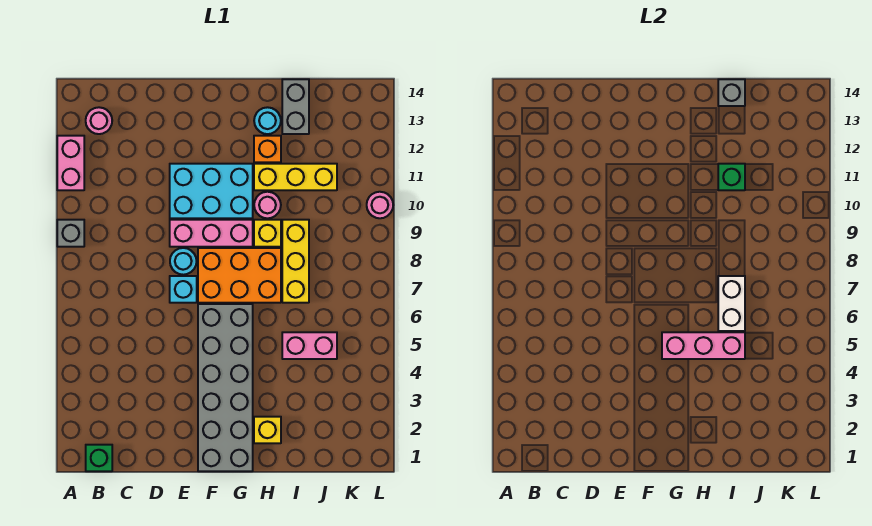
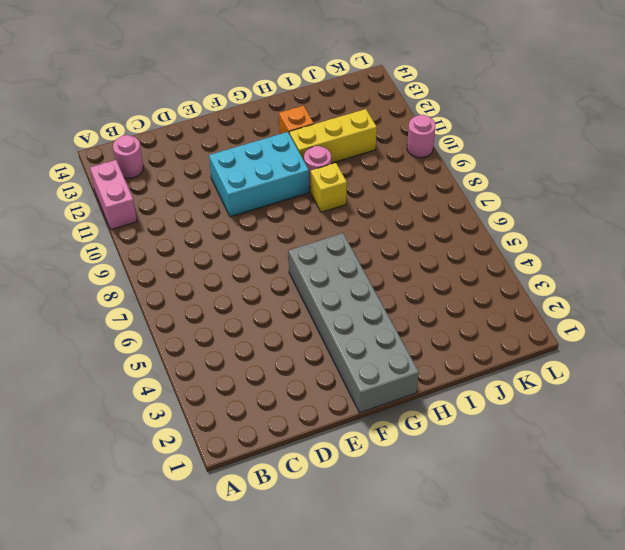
none -> grey 1x1 brick [57,220,84,247]
none -> green 1x1 brick [86,445,112,471]
none -> cyan 1x1 brick [170,276,197,303]

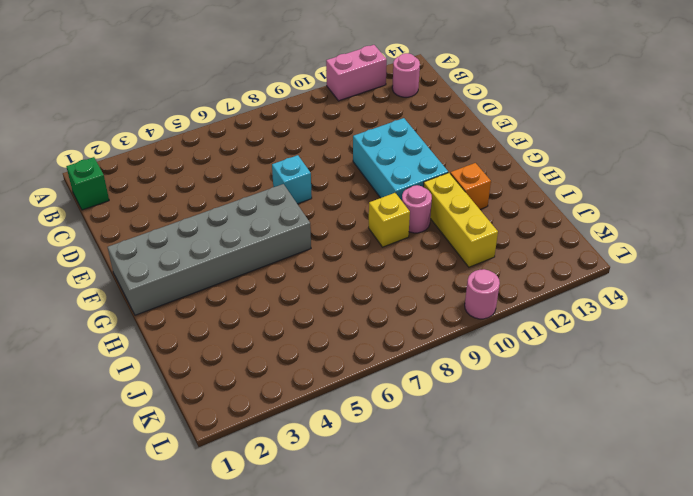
none -> grey 1x1 brick [57,220,84,247]
none -> cyan 1x1 round brick [170,248,197,275]
none -> pink 1x3 brick [170,220,253,247]

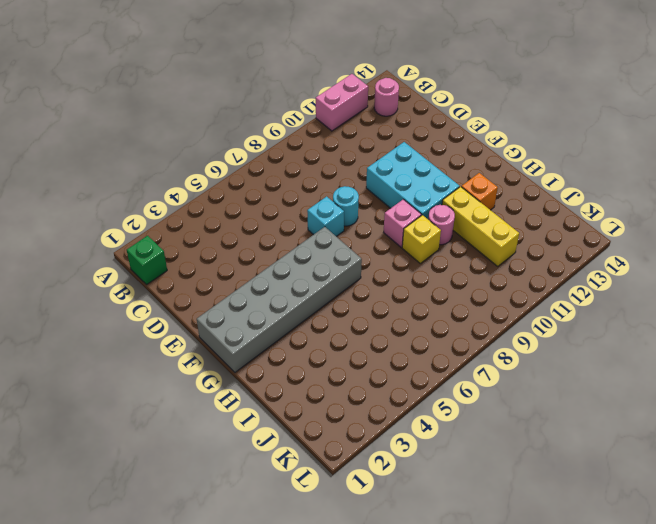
pink 1x1 brick [384,199,421,247] -> pink 1x3 brick [170,220,253,247]
none -> grey 1x1 brick [57,220,84,247]
none -> orange 2x3 brick [198,248,281,303]
none -> yellow 1x1 brick [254,417,281,443]

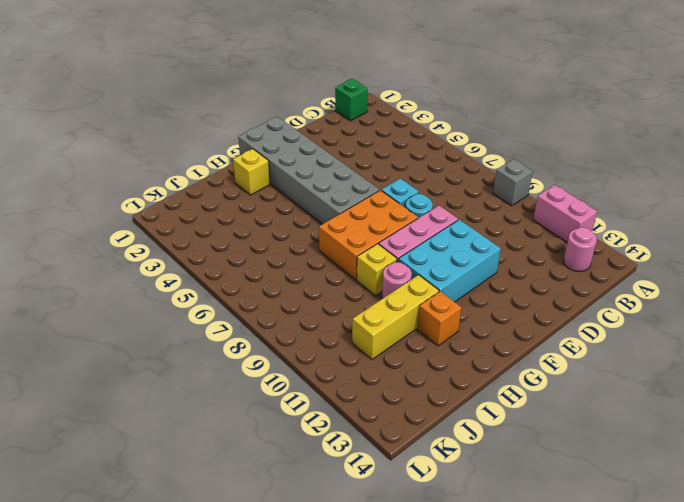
none -> cyan 1x1 round brick [254,107,281,134]
none -> pink 1x2 brick [282,332,337,359]
none -> yellow 1x3 brick [282,220,309,303]

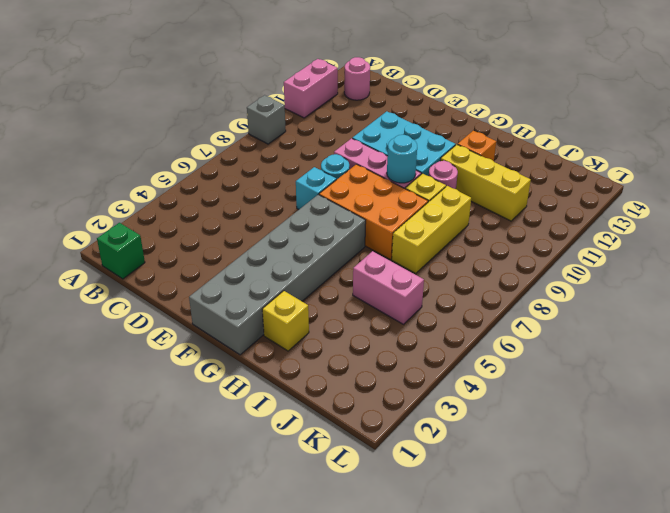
cyan 1x1 round brick [387,135,417,183] -> cyan 1x1 round brick moved to [254,107,281,134]
none -> grey 1x2 brick [282,79,309,134]
none -> pink 1x1 round brick [367,192,393,218]
none -> pink 1x3 brick [662,332,745,359]

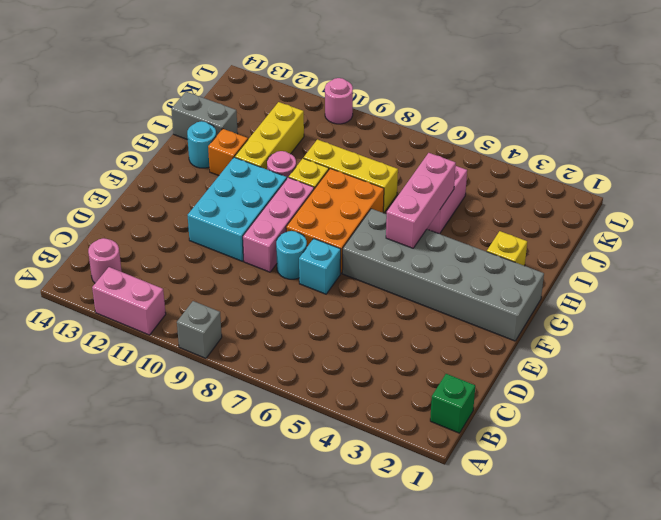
none -> white 1x2 brick [718,276,745,331]
none -> green 1x1 brick [718,164,745,190]
none -> grey 1x1 brick [718,79,745,106]

